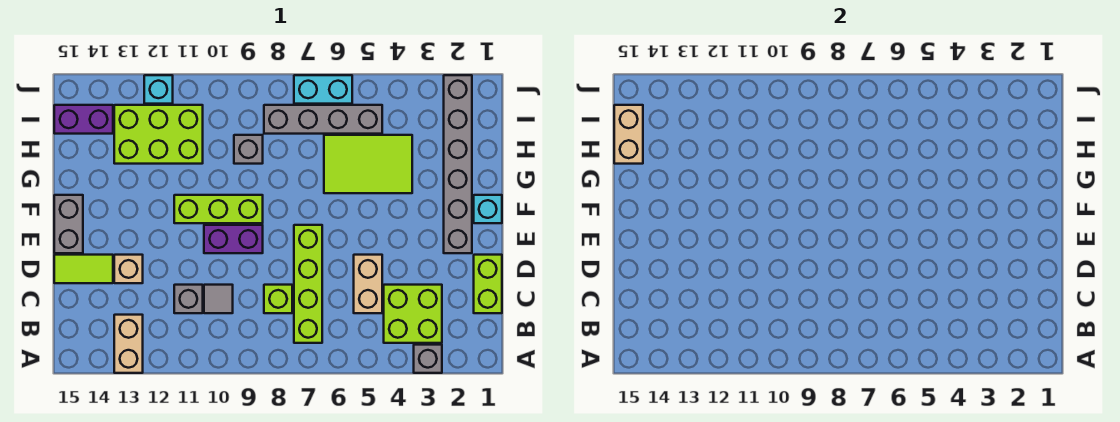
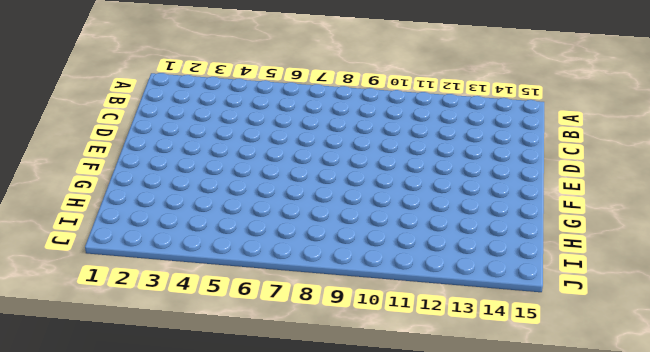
none -> grey 1x1 brick [414,345,442,373]
none -> tan 1x2 brick [114,315,143,373]
none -> lime 2x2 brick [384,285,442,343]

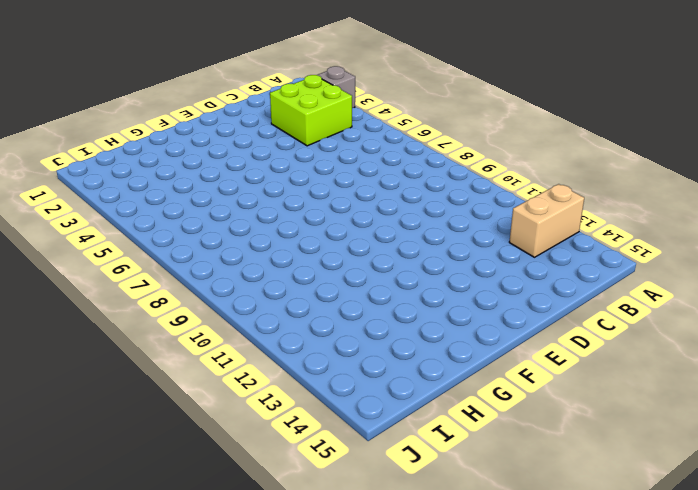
none -> lime 1x4 brick [294,225,322,343]
none -> lime 1x2 brick [474,255,502,313]
none -> tan 1x2 brick [354,255,382,313]

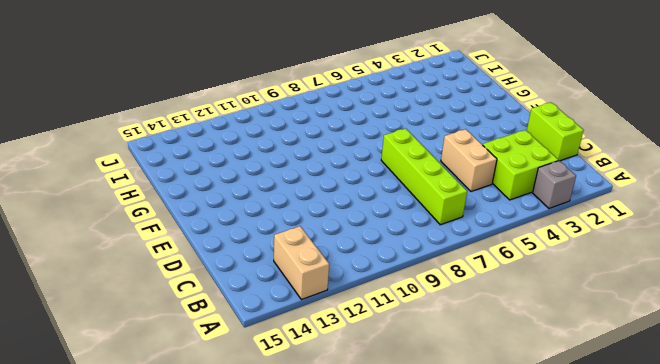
none -> lime 1x1 brick [264,285,292,313]
none -> grey 1x1 tile [204,285,233,313]
none -> grey 1x1 brick [174,285,203,313]

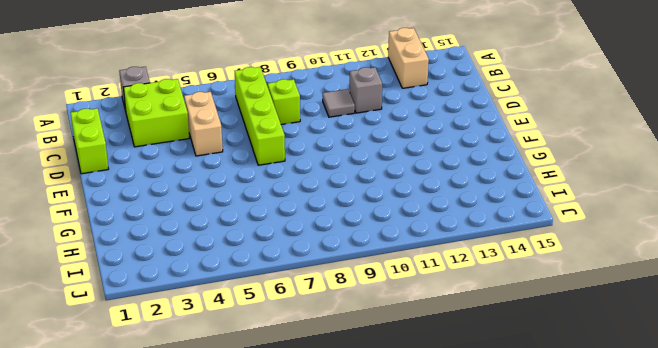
none -> tan 1x1 brick [114,255,143,283]
none -> lime 1x2 tile [54,255,113,283]
none -> grey 1x6 brick [444,75,472,253]

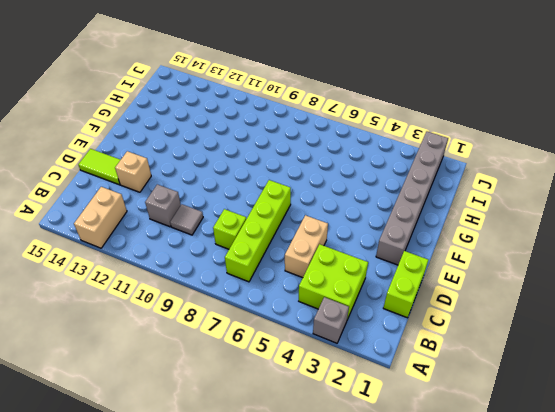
none -> purple 1x2 brick [204,225,263,253]
none -> grey 1x2 brick [54,195,83,253]
none -> cyan 1x1 brick [474,195,502,223]

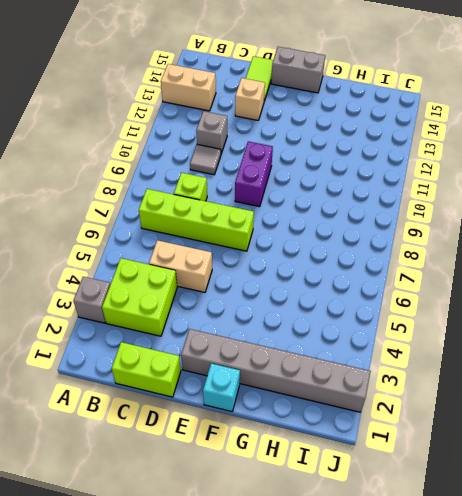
none -> lime 1x3 brick [174,195,263,223]
none -> lime 2x3 tile [324,135,412,193]
none -> grey 1x1 brick [234,135,263,164]

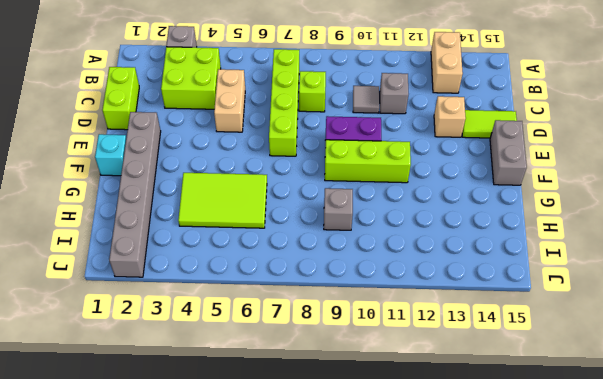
none -> lime 2x3 brick [114,105,203,164]
none -> grey 1x4 brick [264,105,382,134]
none -> purple 1x2 brick [54,105,113,134]

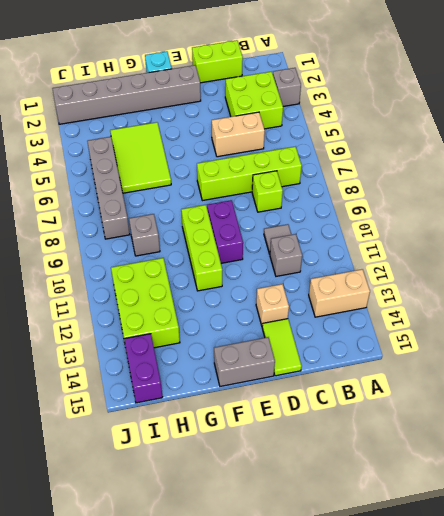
none -> cyan 1x2 brick [294,75,352,104]
none -> cyan 1x1 brick [144,75,173,104]
none -> tan 1x2 brick [614,105,643,164]

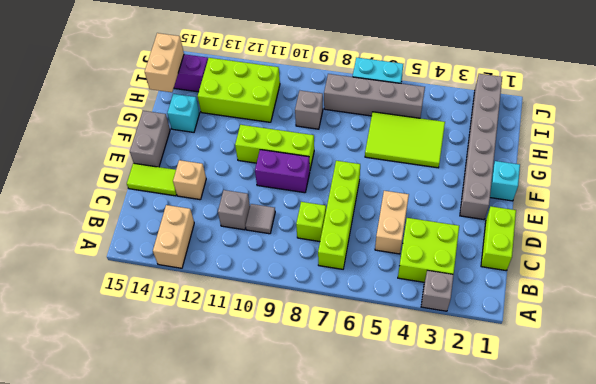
cyan 1x1 brick [167,94,200,132] -> cyan 1x1 brick moved to [144,75,173,104]

